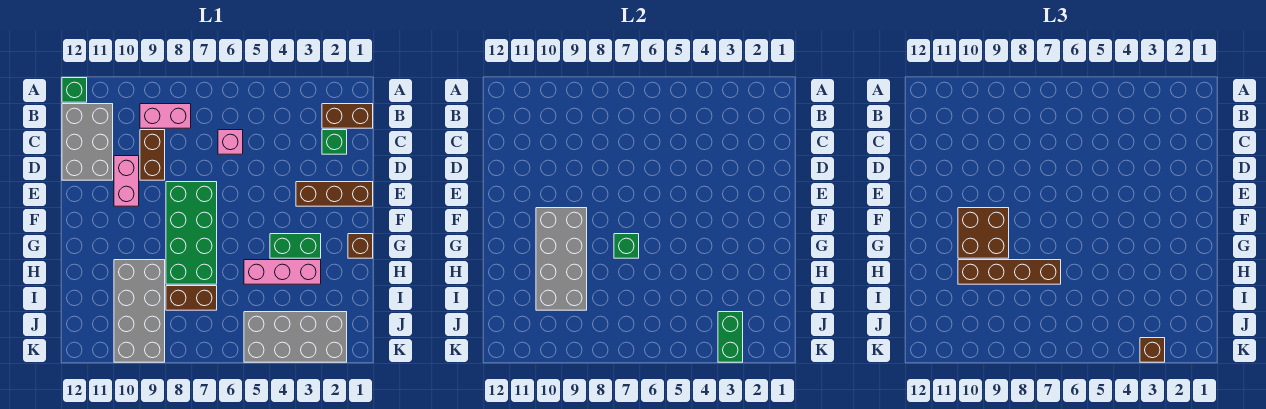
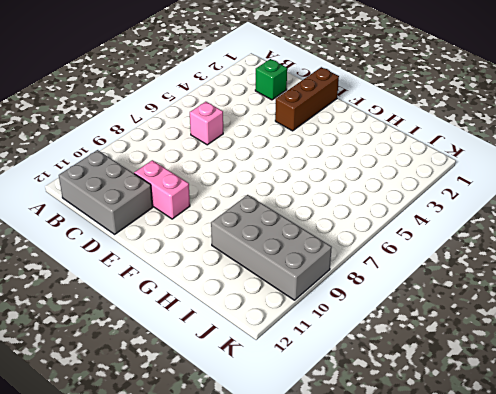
none -> green 1x1 brick [62,78,87,102]
none -> brown 1x2 brick [322,104,373,128]
none -> pink 1x2 brick [140,104,191,128]

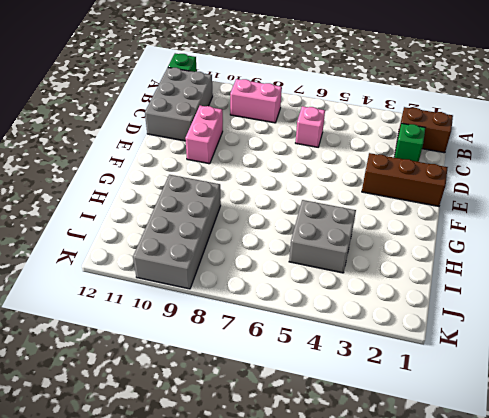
grey 2x2 brick [289,200,356,273] -> pink 1x3 brick [244,260,321,284]
none -> brown 1x2 brick [140,130,165,180]
none -> green 2x4 brick [166,182,217,284]
none -> brown 1x1 brick [348,234,373,258]

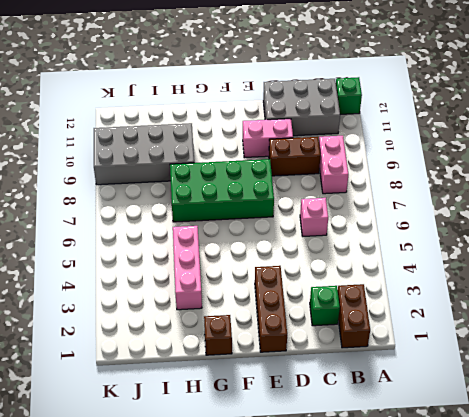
none -> green 1x2 brick [270,234,321,258]
none -> brown 1x2 brick [166,286,217,310]
none -> grey 2x4 brick [244,312,347,362]

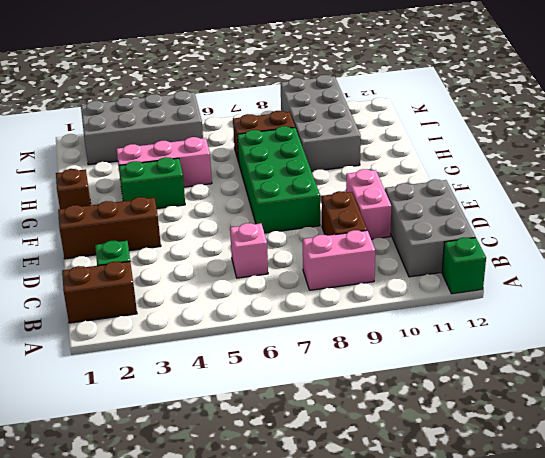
none -> grey 2x4 brick [536,208,587,310]
none -> green 1x1 brick [614,234,639,258]
none -> green 1x2 brick [718,312,743,362]

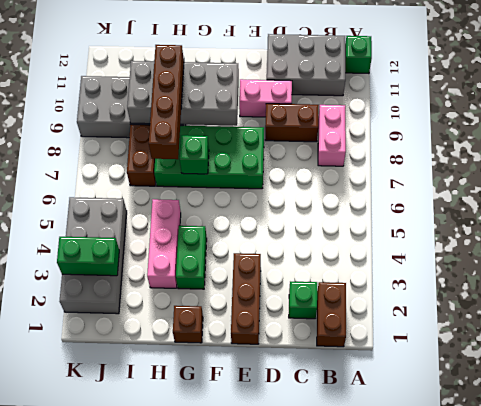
none -> pink 1x1 brick [218,130,243,154]
none -> brown 2x2 brick [958,208,1009,258]
none -> brown 1x1 brick [1140,338,1165,362]

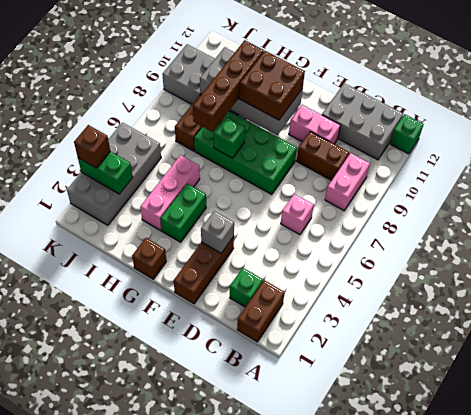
grey 1x1 brick [201,211,234,253] -> none

